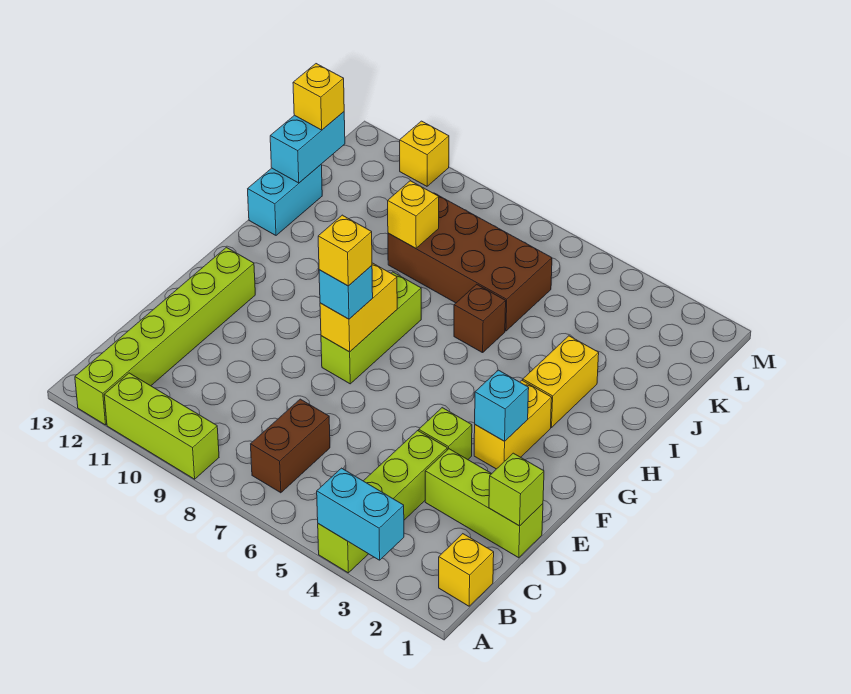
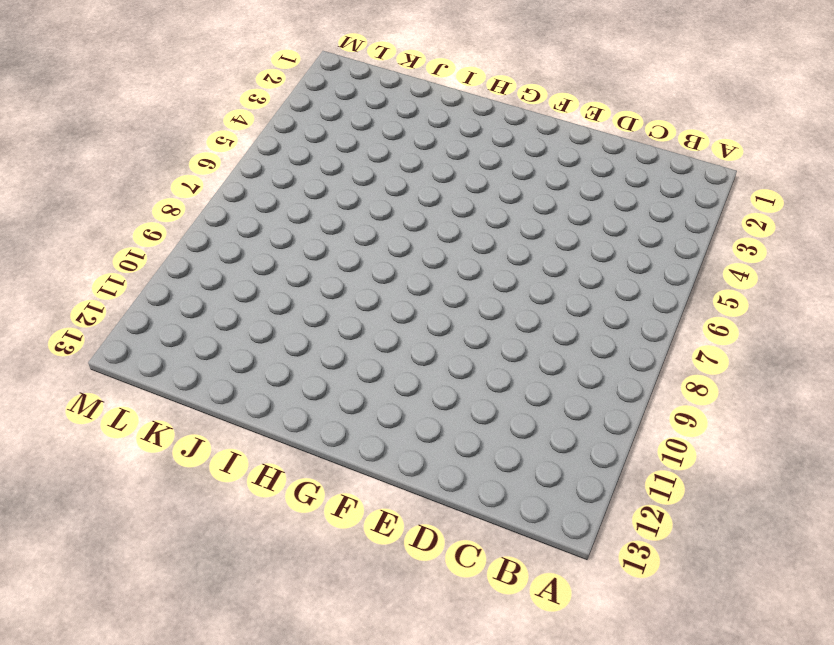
none -> lime 1x4 brick [318,431,447,573]
none -> lime 1x3 brick [104,373,219,479]
none -> lime 1x6 brick [75,247,255,425]

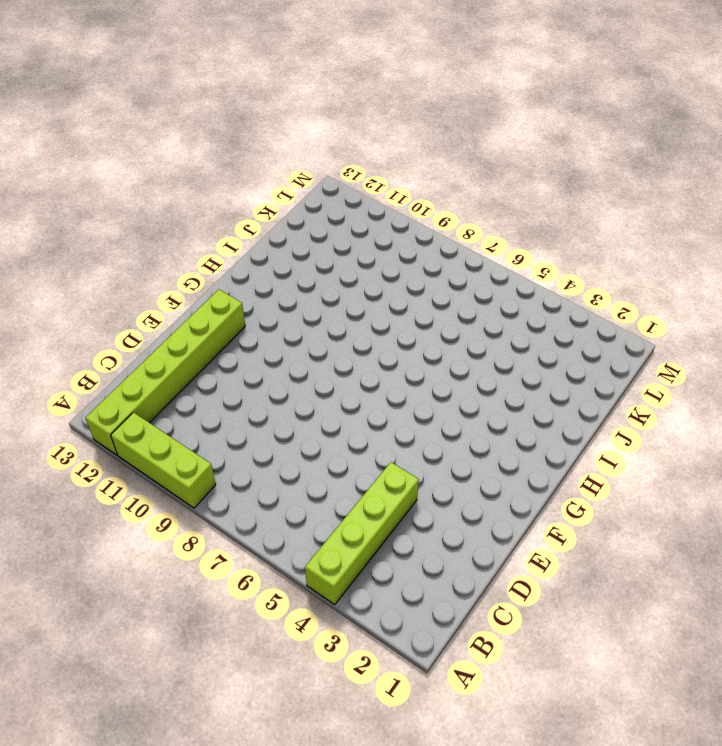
none -> yellow 1x1 brick [439,534,494,606]
none -> brown 1x2 brick [251,399,330,493]
none -> lime 1x3 brick [425,449,543,558]

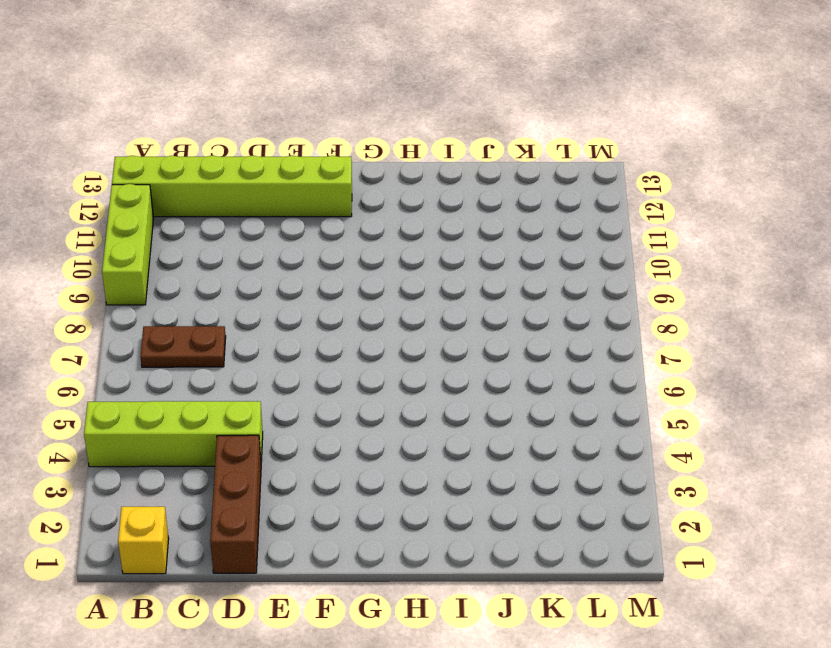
brown 1x2 plate [141,326,226,367] -> brown 1x2 brick [251,399,330,493]
brown 1x3 brick [210,435,261,573] -> lime 1x3 brick [425,449,543,558]
none -> lime 1x1 brick [419,408,472,459]
none -> yellow 1x2 brick [474,380,552,469]
none -> lime 1x3 brick [321,272,421,384]

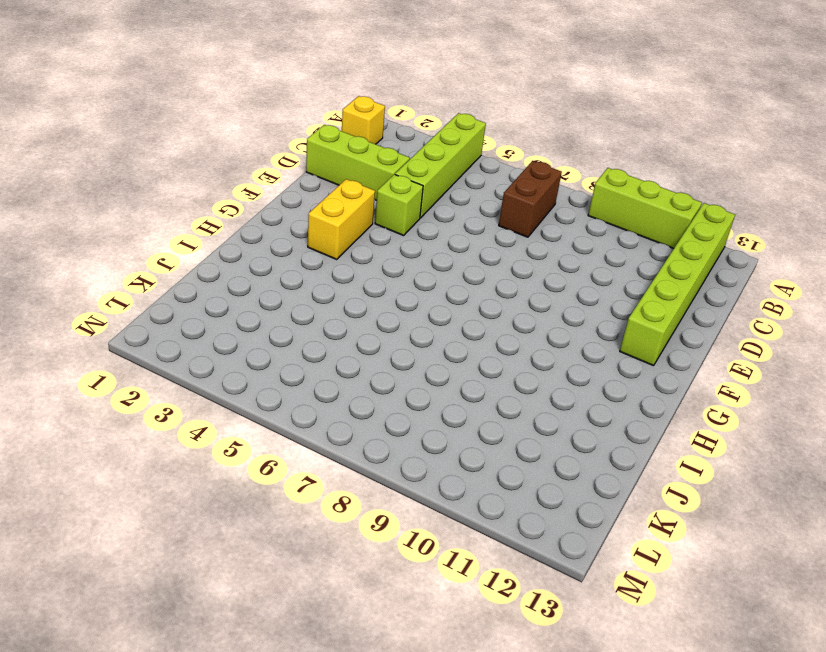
none -> lime 1x3 brick [321,272,421,384]
none -> yellow 1x2 brick [523,336,599,427]
none -> brown 1x1 brick [454,284,506,353]

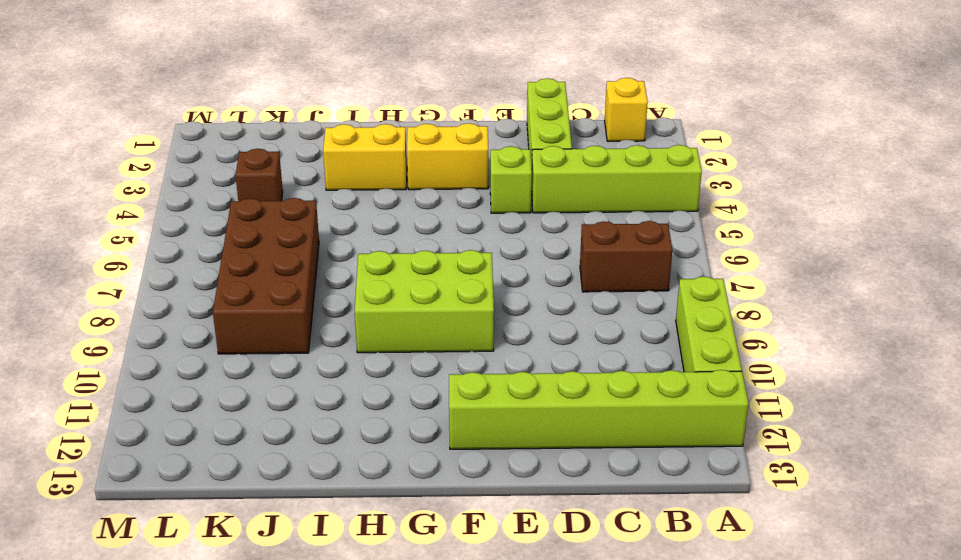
lime 2x3 brick [355,250,494,353] -> lime 1x3 brick [321,272,421,384]
brown 1x1 brick [235,149,283,201] -> brown 1x1 brick moved to [454,284,506,353]
none -> cyan 1x2 brick [248,165,322,235]
none -> yellow 1x1 brick [400,121,449,186]
none -> cyan 1x2 brick [317,468,404,560]

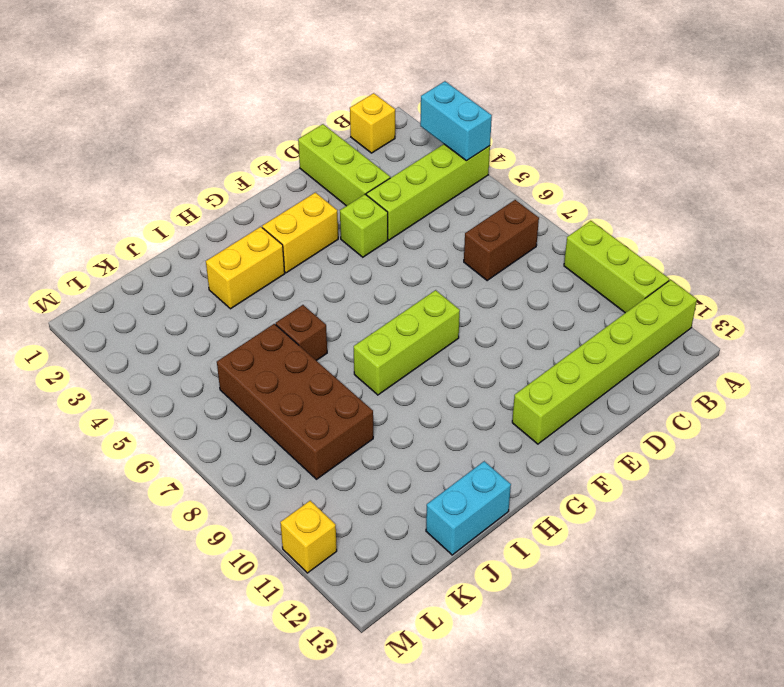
none -> lime 1x1 brick [489,453,544,526]
none -> cyan 1x1 brick [475,370,529,441]
none -> yellow 1x2 brick [320,263,397,352]

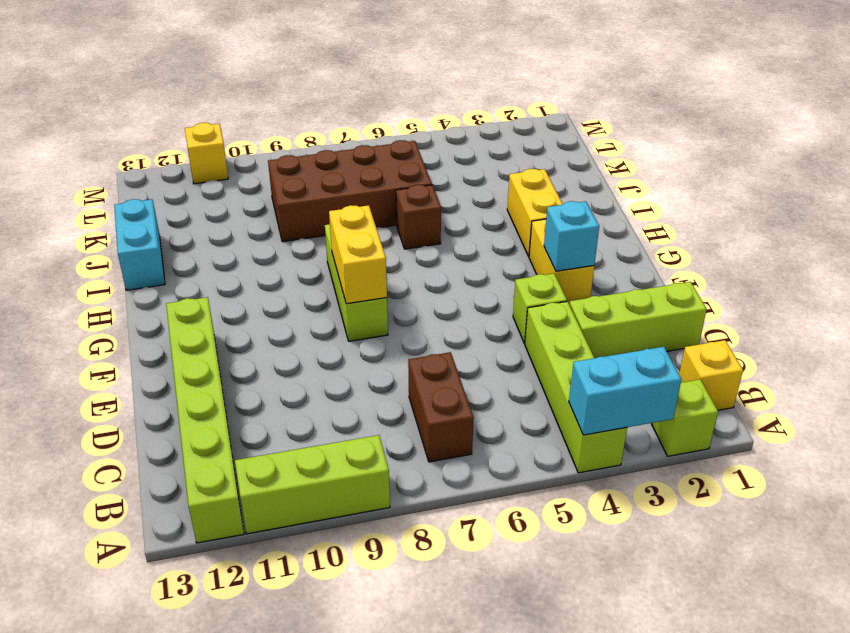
lime 1x1 brick [651,379,718,456] -> lime 1x1 brick moved to [489,453,544,526]
none -> yellow 1x1 brick [388,181,439,248]
none -> cyan 1x2 brick [270,112,345,183]
none -> cyan 1x1 brick [319,266,373,319]

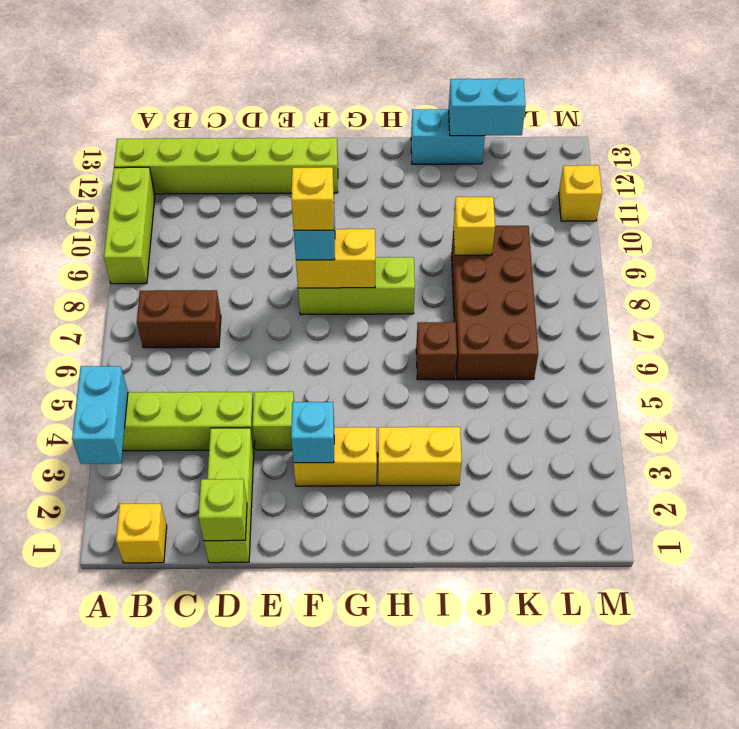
none -> yellow 1x1 brick [293,64,344,130]

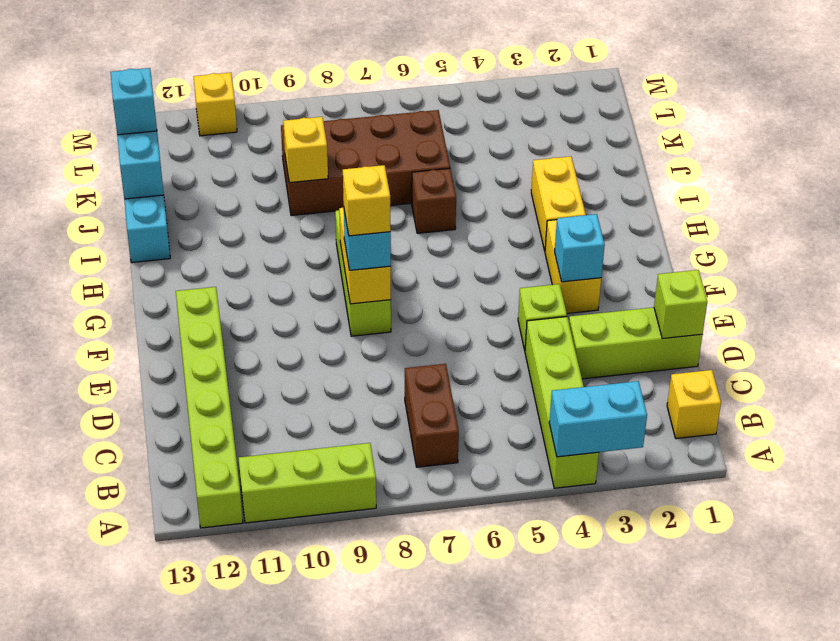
cyan 1x1 brick [110,68,157,135] -> yellow 1x1 brick [293,64,344,130]

